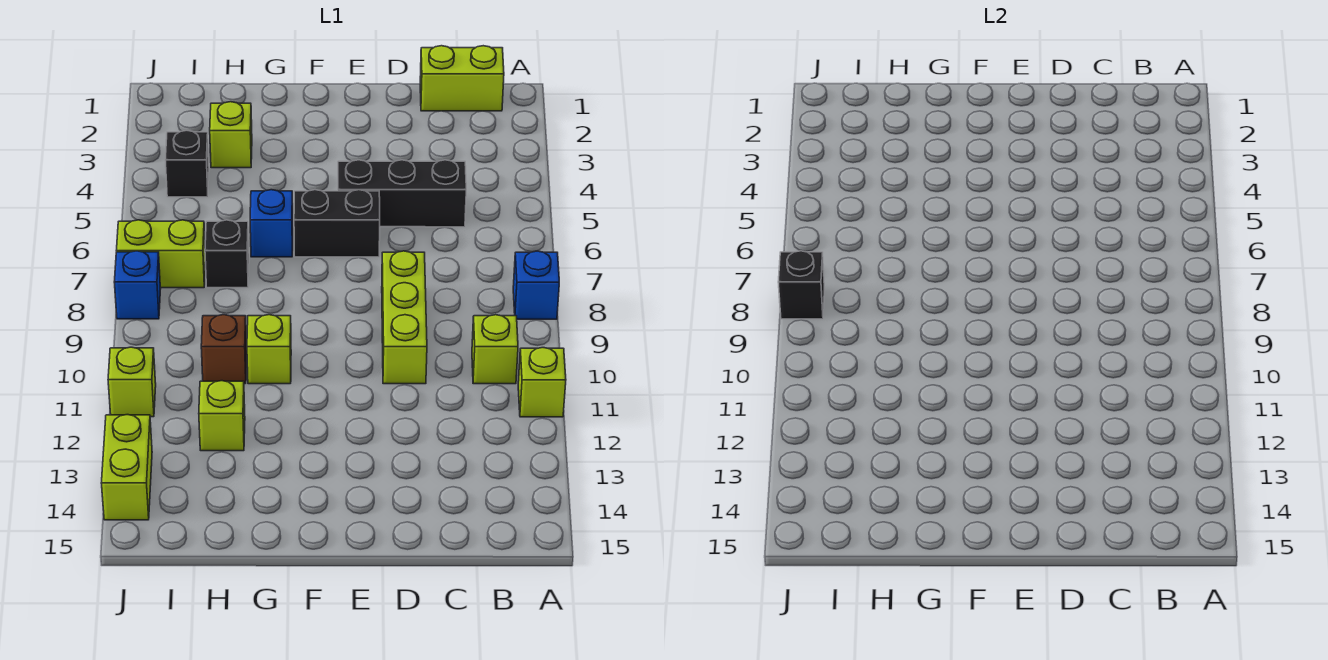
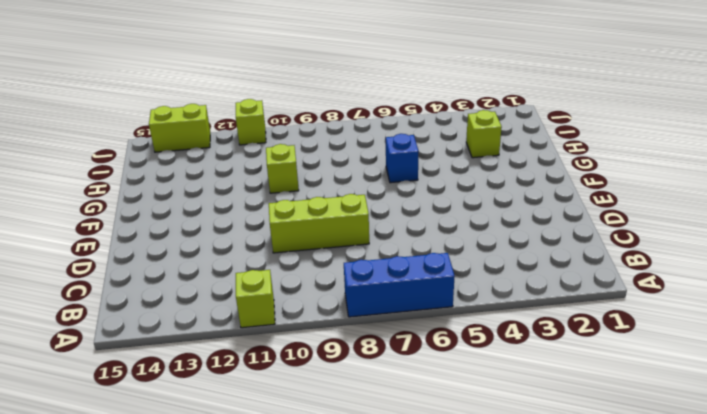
blue 1x3 brick [344,253,455,317] -> blue 1x1 brick [513,251,559,319]
none -> lime 1x2 brick [420,46,504,111]
none -> lime 1x1 brick [472,315,518,384]
none -> black 1x3 brick [338,160,466,227]

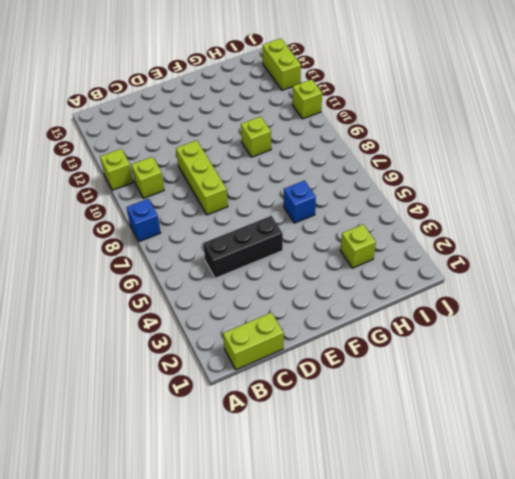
none -> black 1x2 brick [294,190,380,257]
none -> black 1x1 brick [205,220,249,288]
none -> brown 1x1 brick [201,315,247,384]

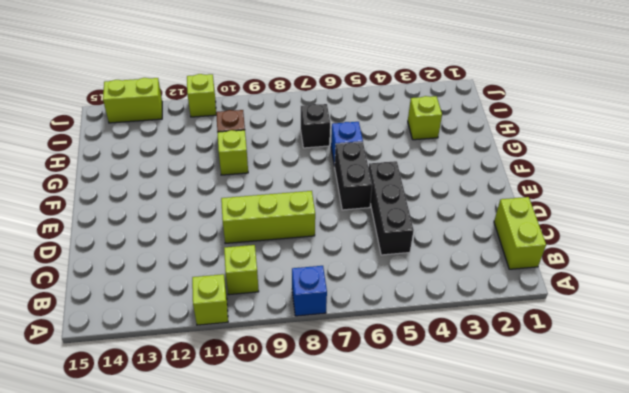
none -> lime 1x1 brick [199,381,245,451]
none -> black 1x1 brick [165,130,209,197]
none -> lime 1x2 brick [116,220,205,288]

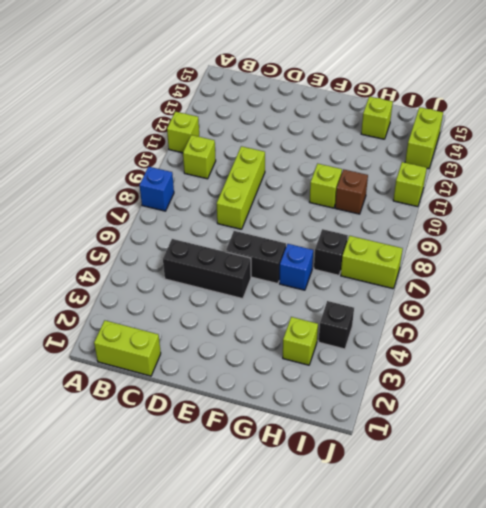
lime 1x1 brick [361,97,393,139] -> lime 1x1 brick moved to [199,381,245,451]
none -> blue 1x1 brick [114,251,160,319]
none -> black 1x1 brick [778,251,824,319]

